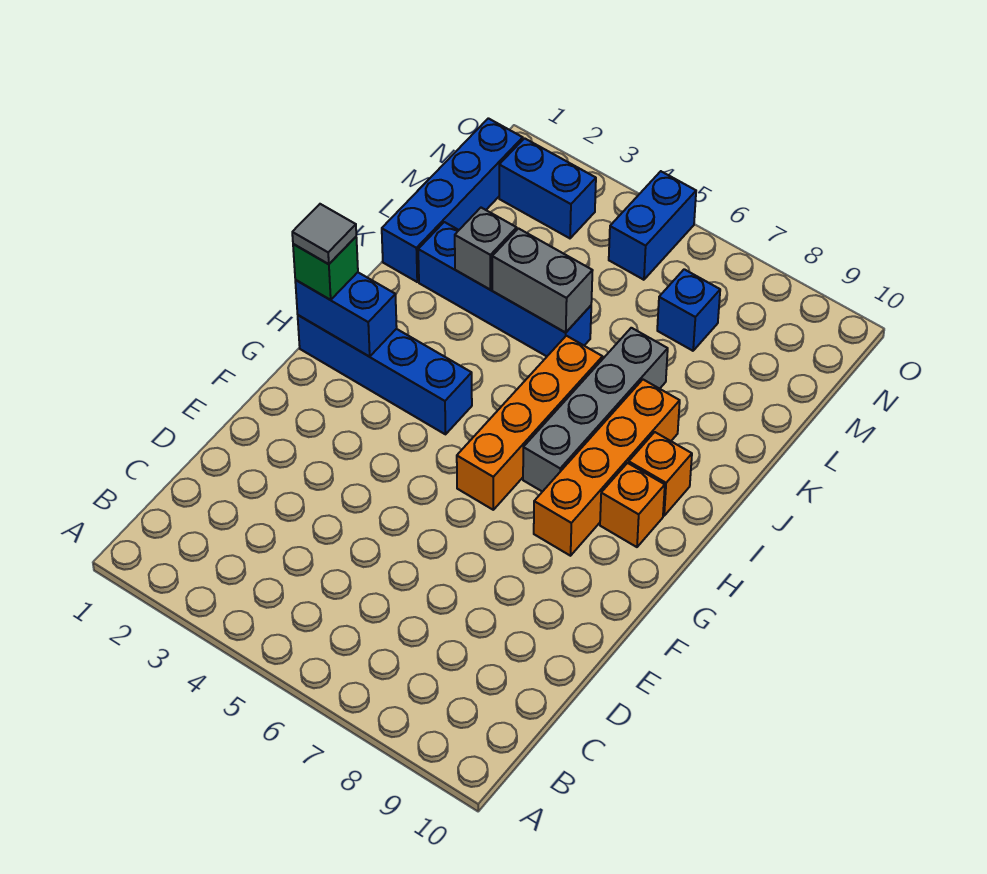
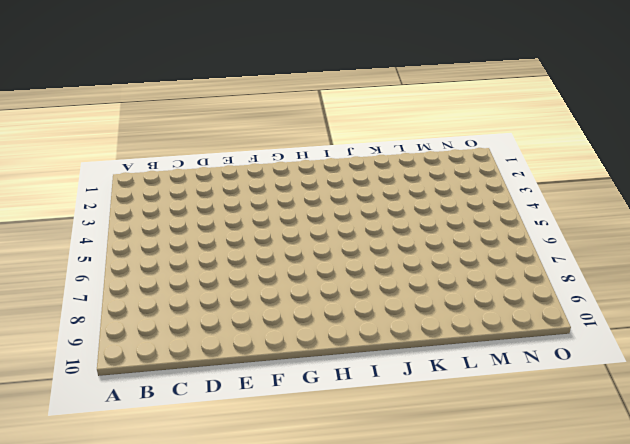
none -> orange 1x4 brick [457,336,603,510]
none -> orange 1x4 brick [534,380,680,556]
none -> blue 1x4 brick [298,315,472,434]

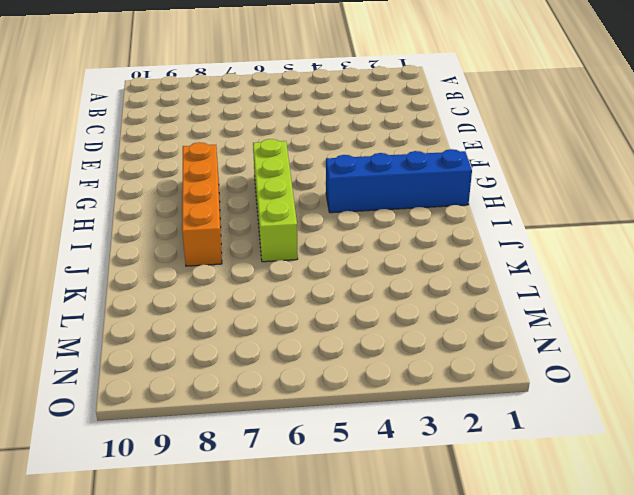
lime 1x4 brick [253,139,298,262] -> orange 1x4 brick [457,336,603,510]
none -> grey 1x4 brick [523,328,668,492]
none -> orange 1x1 brick [600,463,665,547]
none -> orange 1x1 brick [629,432,692,516]

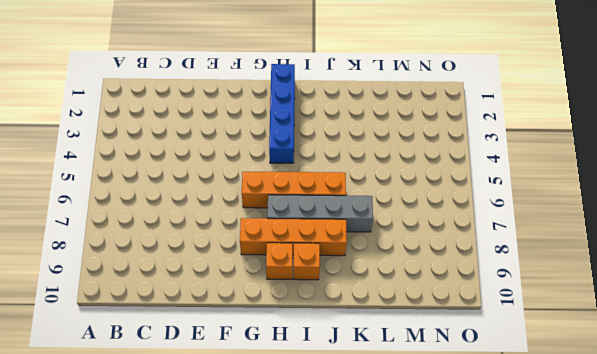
none -> blue 1x4 brick [382,118,523,282]
none -> blue 1x4 brick [418,222,591,356]
none -> blue 1x1 brick [657,269,720,351]

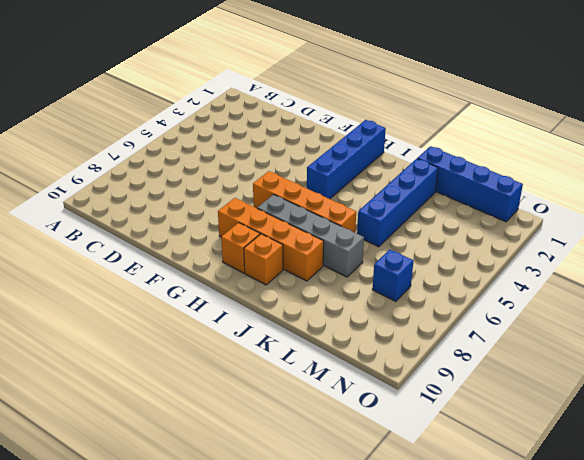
none -> blue 1x2 brick [499,138,596,238]
none -> blue 1x2 brick [609,171,696,280]
none -> blue 1x2 brick [295,272,397,357]

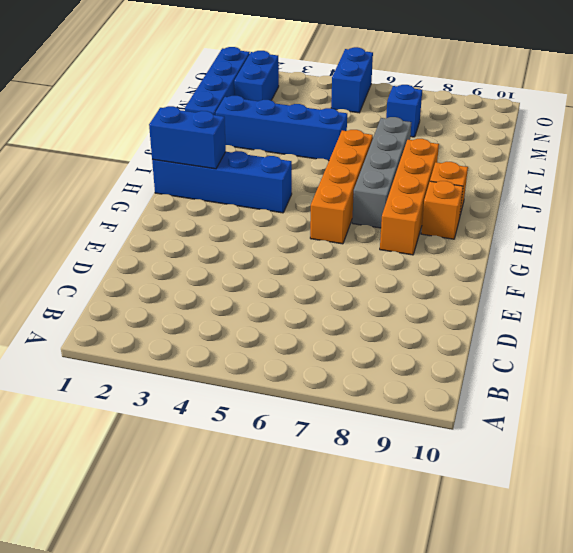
blue 1x2 brick [234,51,279,101] -> blue 1x2 brick turned to [499,138,596,238]
none -> grey 1x1 brick [455,208,517,290]
none -> grey 1x2 brick [492,229,593,333]
none -> green 1x1 brick [293,237,358,300]

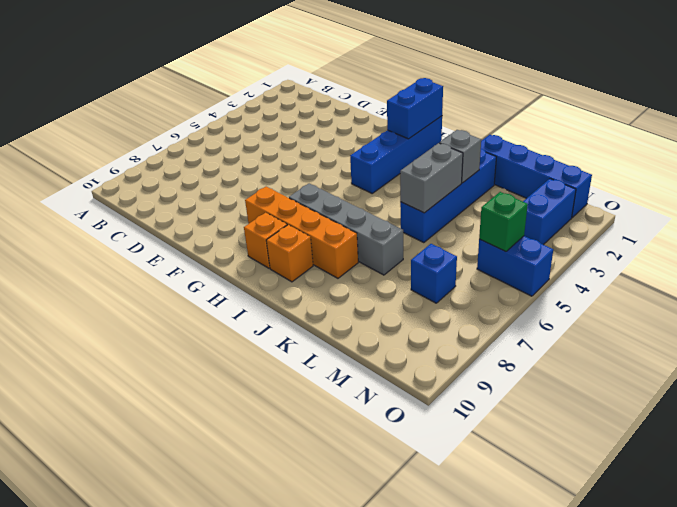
green 1x1 brick [479,192,528,252] -> green 1x1 brick moved to [293,237,358,300]
none -> orange 1x4 brick [457,336,603,510]
none -> grey 1x1 tile [292,204,356,264]

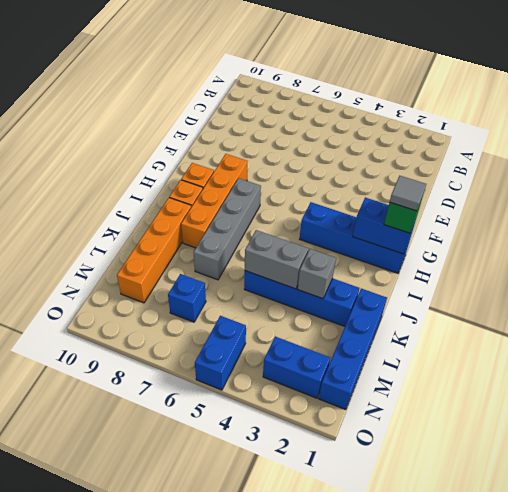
orange 1x4 brick [117,198,191,303] -> orange 1x4 brick moved to [457,336,603,510]

